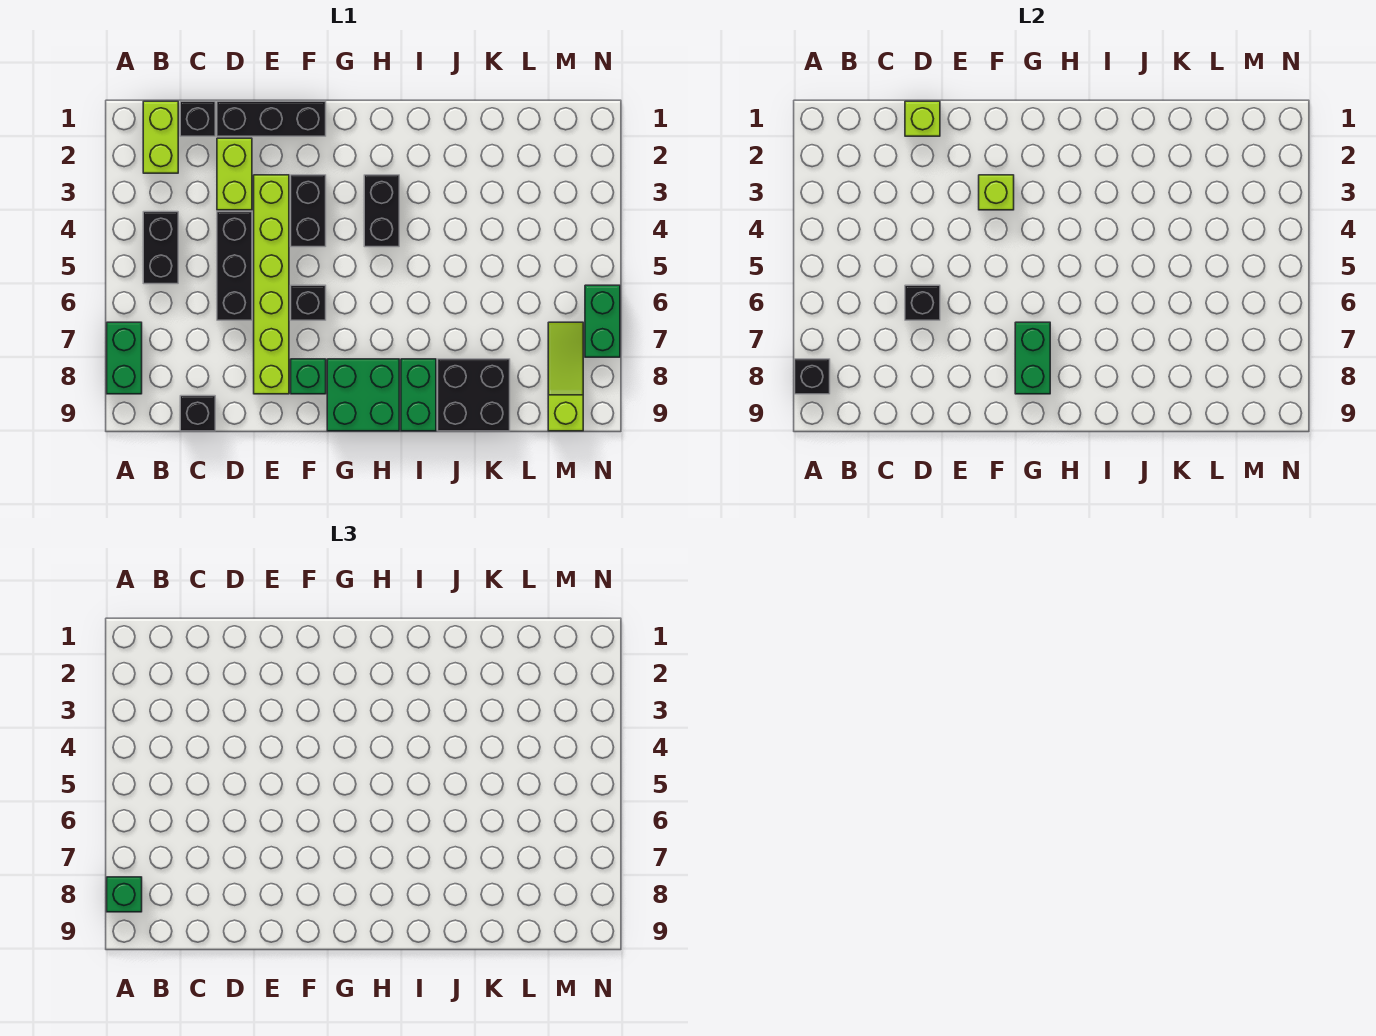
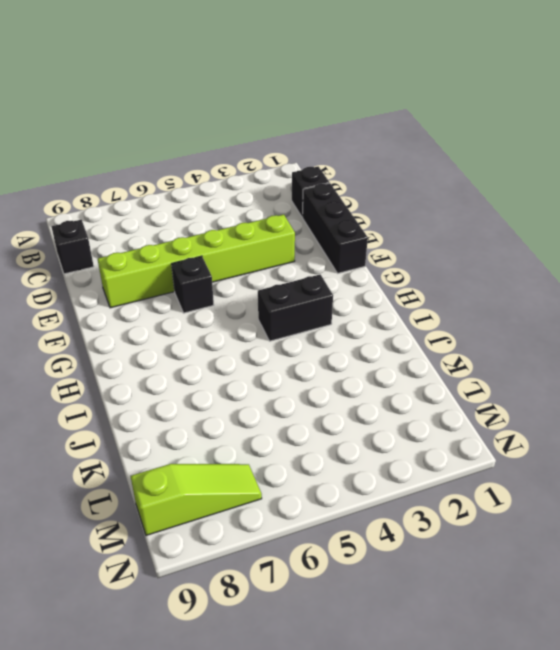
none -> green 1x2 brick [107,322,142,394]
none -> lime 1x2 brick [143,101,178,173]
none -> black 1x2 brick [143,212,178,284]

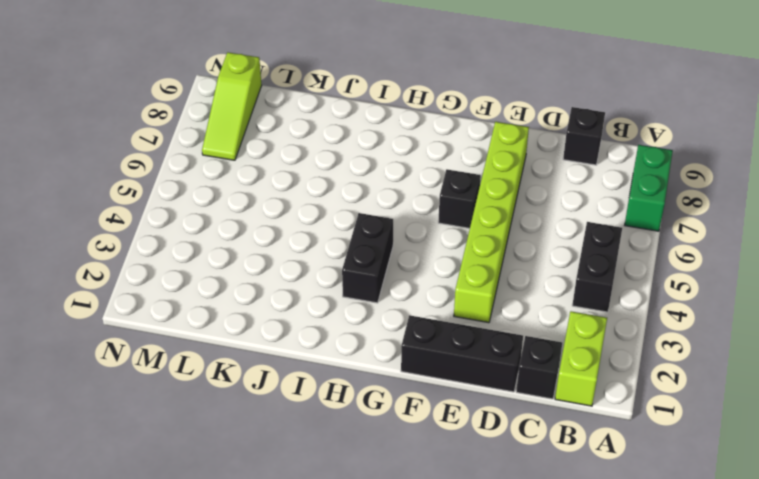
none -> lime 1x2 brick [217,138,252,210]
none -> black 1x3 brick [217,212,252,320]
none -> black 1x2 brick [291,175,326,247]

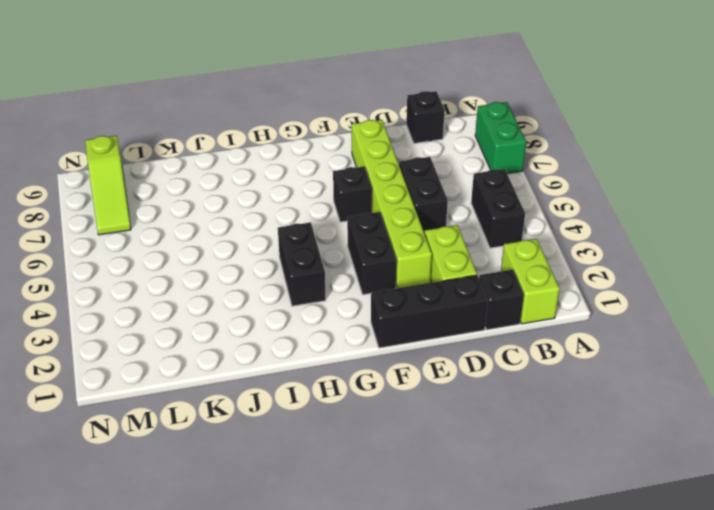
black 1x2 brick [399,157,448,233] -> black 1x3 brick [217,212,252,320]
none -> green 1x1 brick [291,359,326,394]
none -> green 2x2 brick [327,359,399,431]
none -> green 1x2 brick [401,359,436,431]

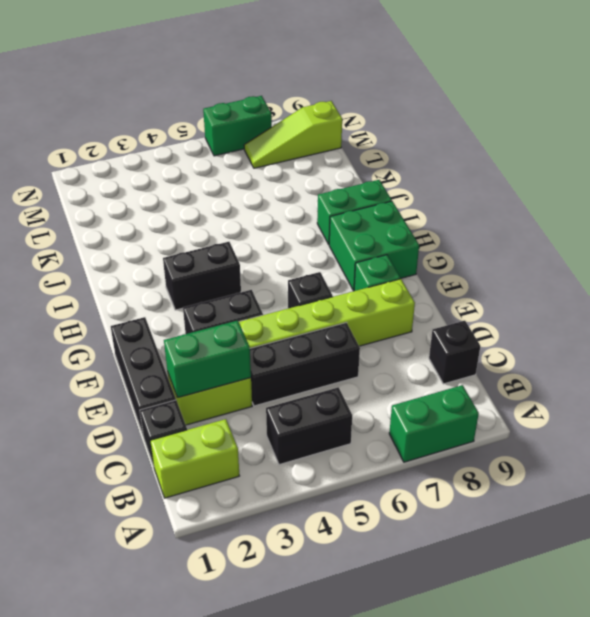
green 1x2 brick [164,321,251,398] -> green 1x2 brick moved to [1015,322,1050,394]
none -> black 2x2 brick [438,359,510,431]
none -> black 1x1 brick [795,359,830,394]
none -> lime 1x1 brick [905,101,940,136]

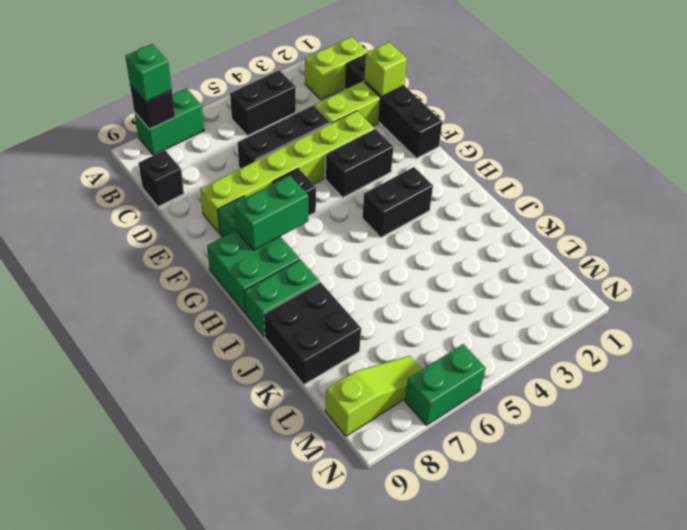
none -> black 1x1 brick [905,285,940,320]
none -> lime 1x1 brick [979,175,1014,210]

